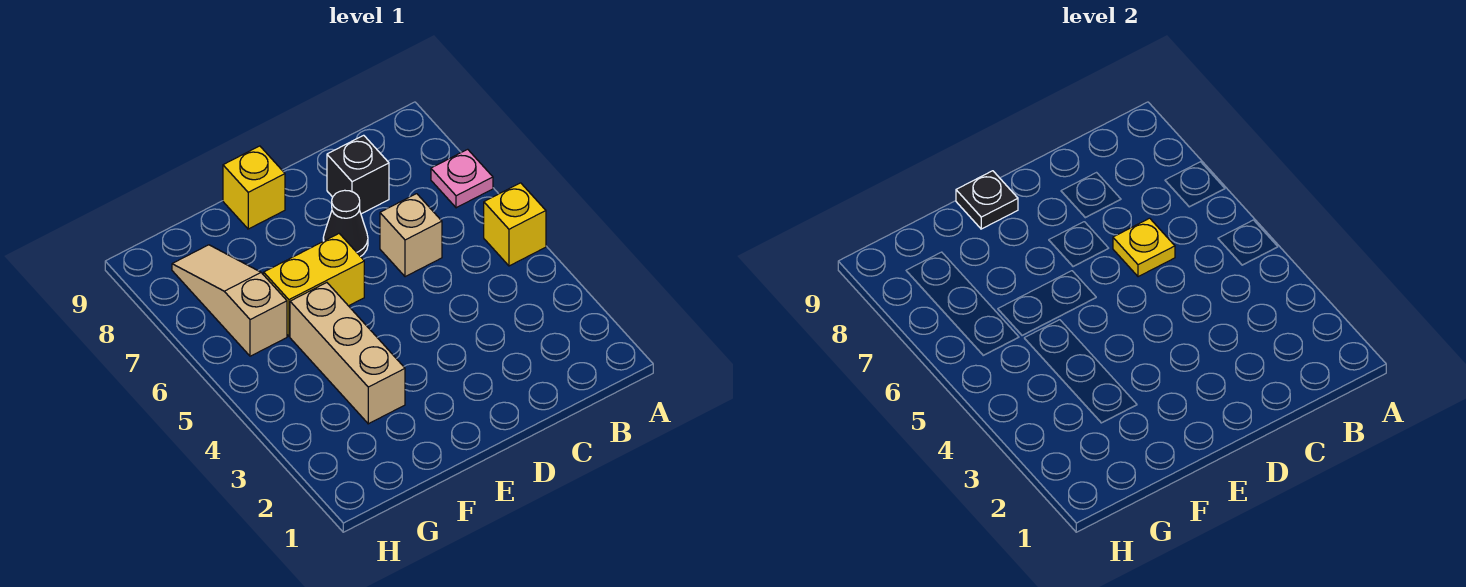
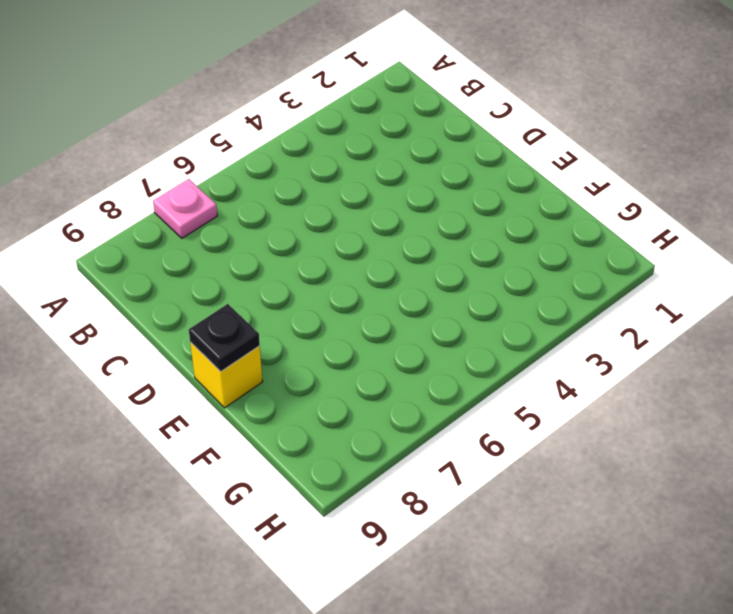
none -> yellow 1x1 brick [484,183,546,266]
none -> tan 1x1 brick [380,194,442,277]

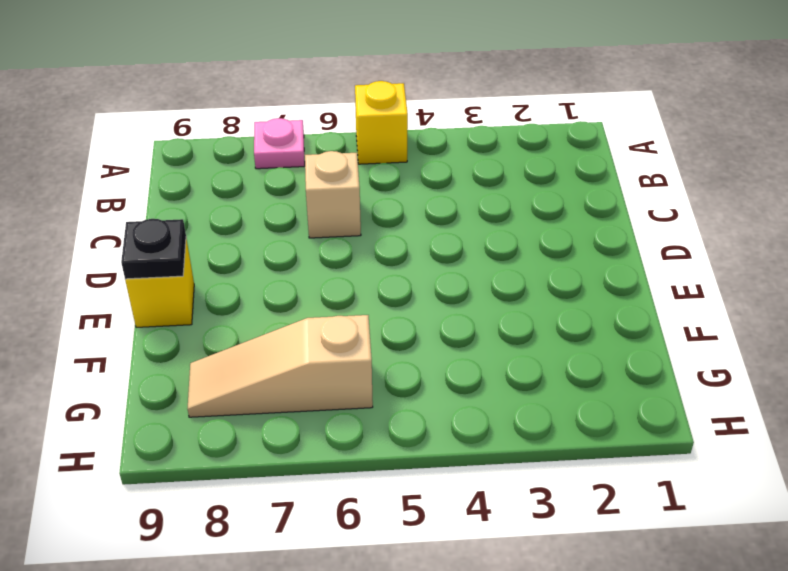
none -> black 1x1 brick [327,135,389,214]
none -> black 1x1 cone [323,190,368,257]

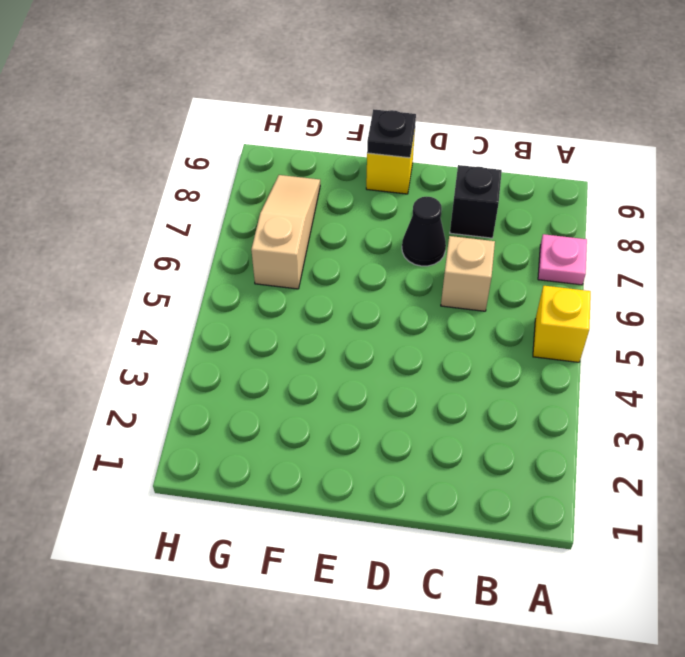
none -> yellow 1x2 brick [264,234,364,336]
none -> tan 1x3 brick [290,283,405,424]

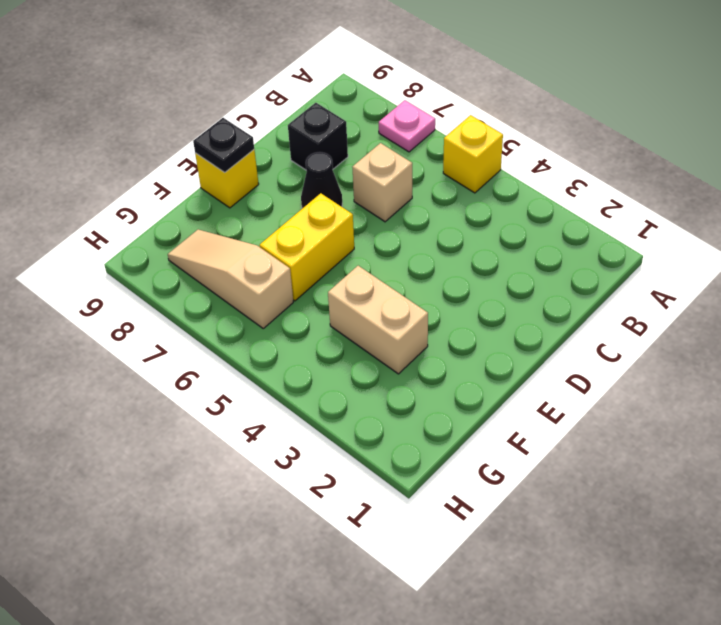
tan 1x2 brick [328,266,428,374] -> tan 1x3 brick [290,283,405,424]
none -> yellow 1x1 plate [1113,218,1175,277]

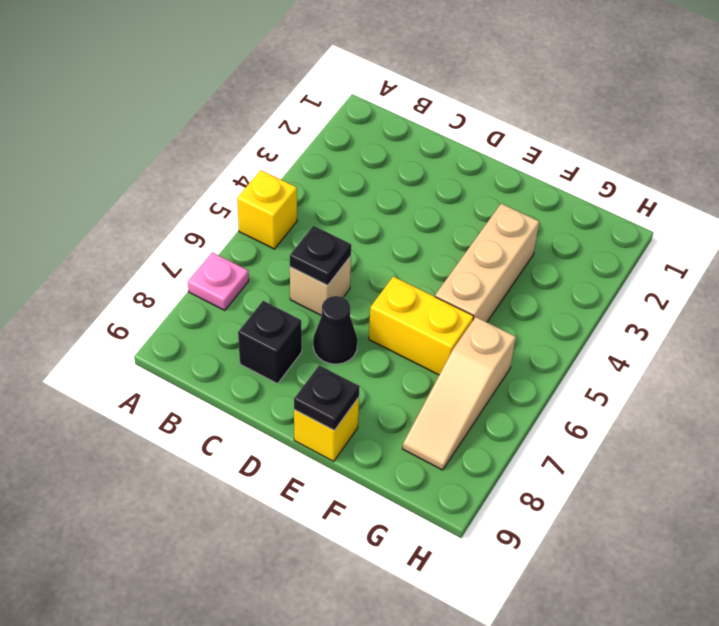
black 1x1 plate [290,226,351,285] -> yellow 1x1 plate [1113,218,1175,277]

